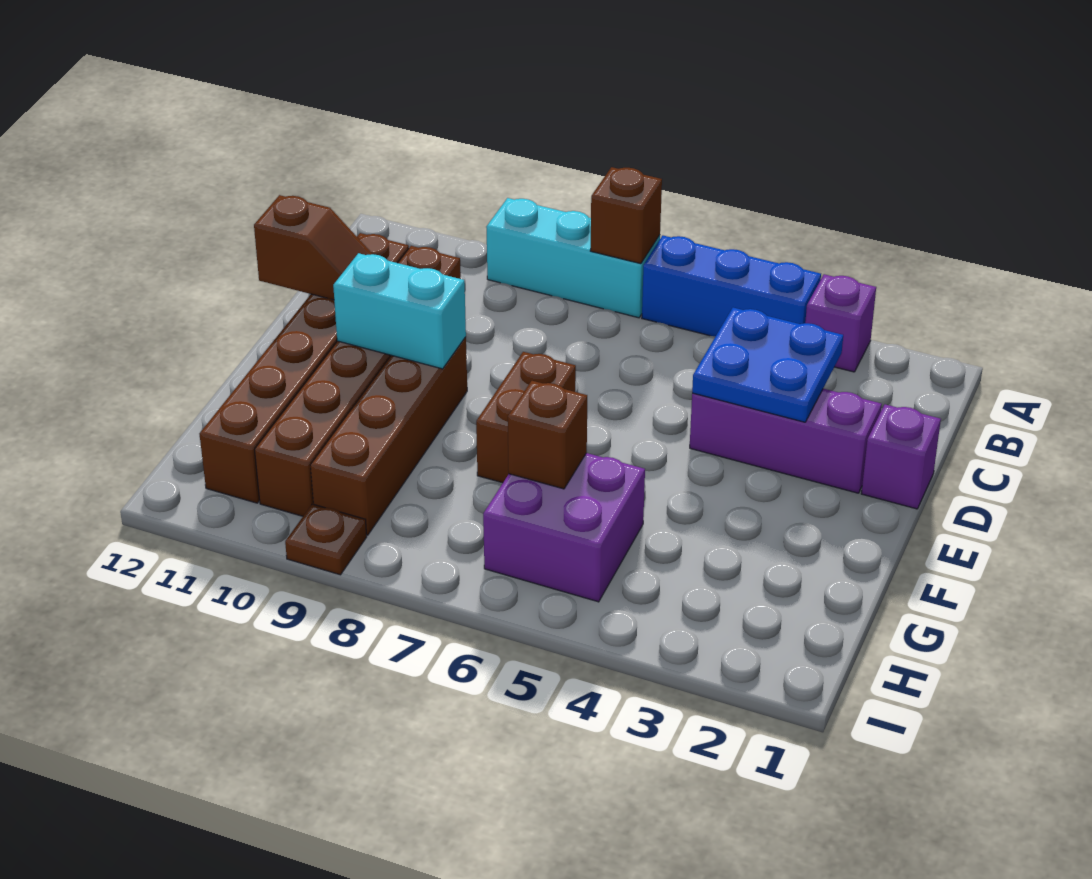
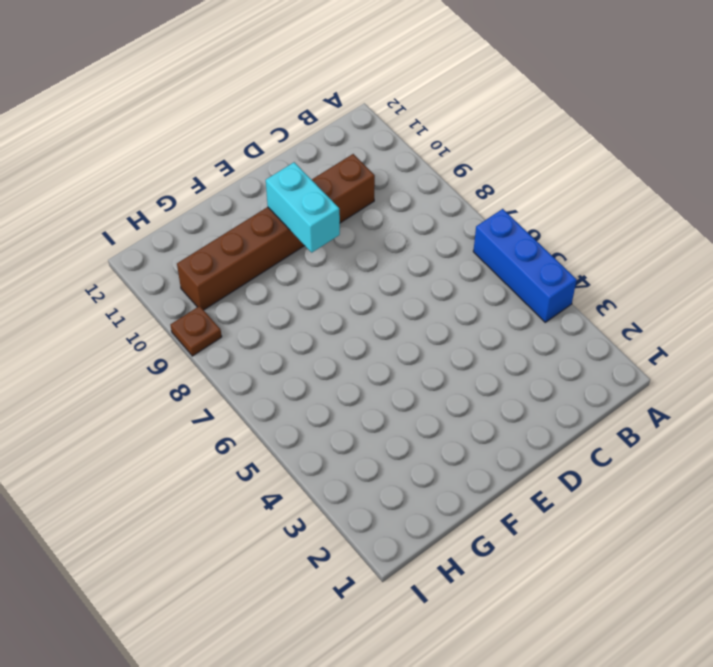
none -> purple 1x1 brick [805,274,876,372]
none -> cyan 1x3 brick [486,198,660,318]
none -> brown 1x6 brick [200,233,409,503]

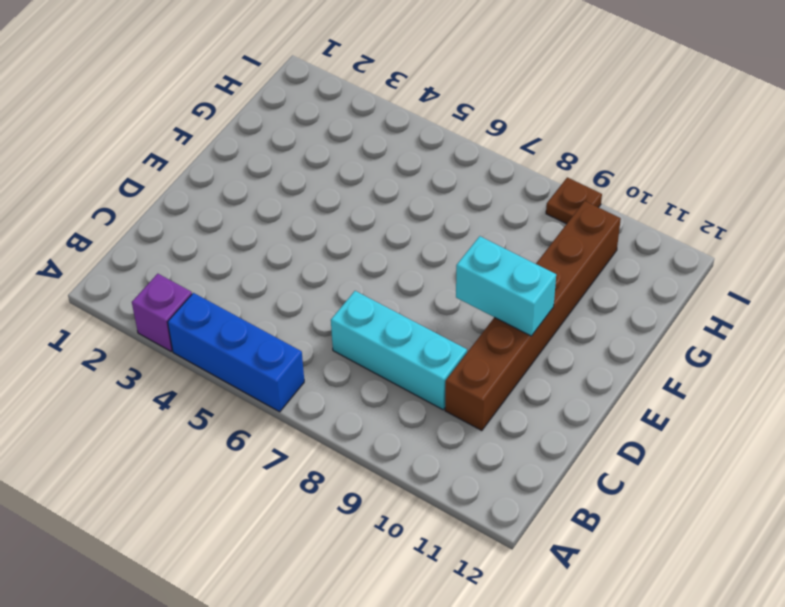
cyan 1x3 brick [331,291,467,410] -> cyan 1x3 brick moved to [486,198,660,318]
none -> brown 1x6 brick [200,233,409,503]
none -> purple 1x1 brick [861,404,941,509]
none -> purple 1x3 brick [690,389,882,493]

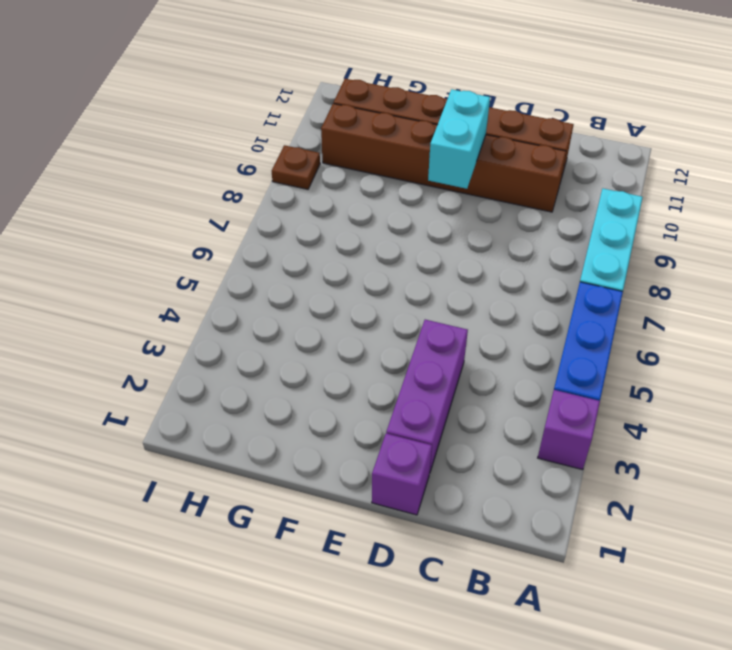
none -> brown 1x2 brick [476,352,576,483]
none -> brown 1x4 brick [311,337,467,535]
none -> purple 2x2 brick [483,453,645,602]

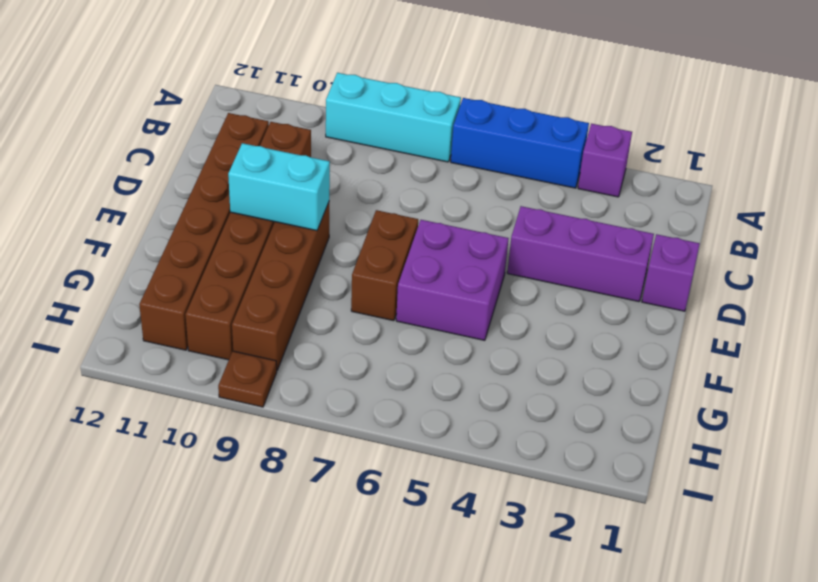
purple 2x2 brick [396,220,509,340] -> purple 2x2 brick moved to [483,453,645,602]
none -> brown 1x1 brick [590,167,662,264]
none -> blue 2x2 plate [692,308,843,422]
none -> brown 1x2 slope [254,195,372,300]

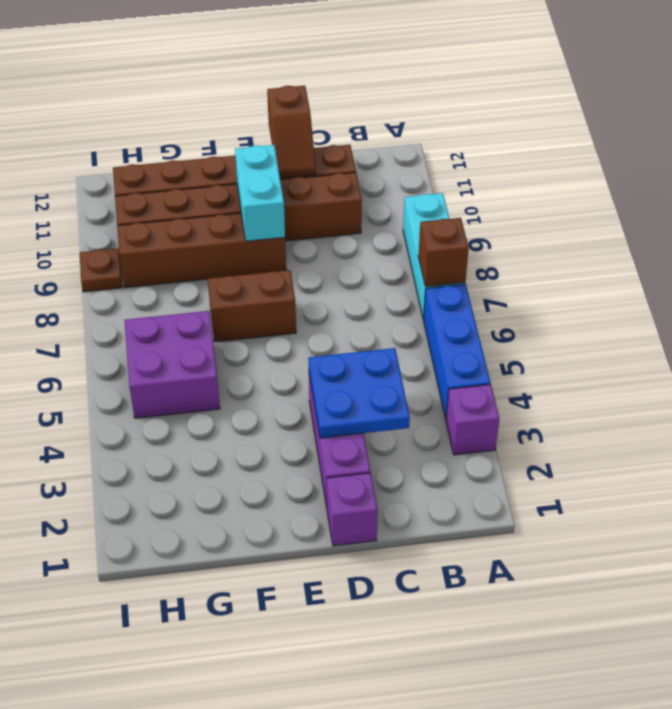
none -> brown 1x1 brick [508,381,587,489]

